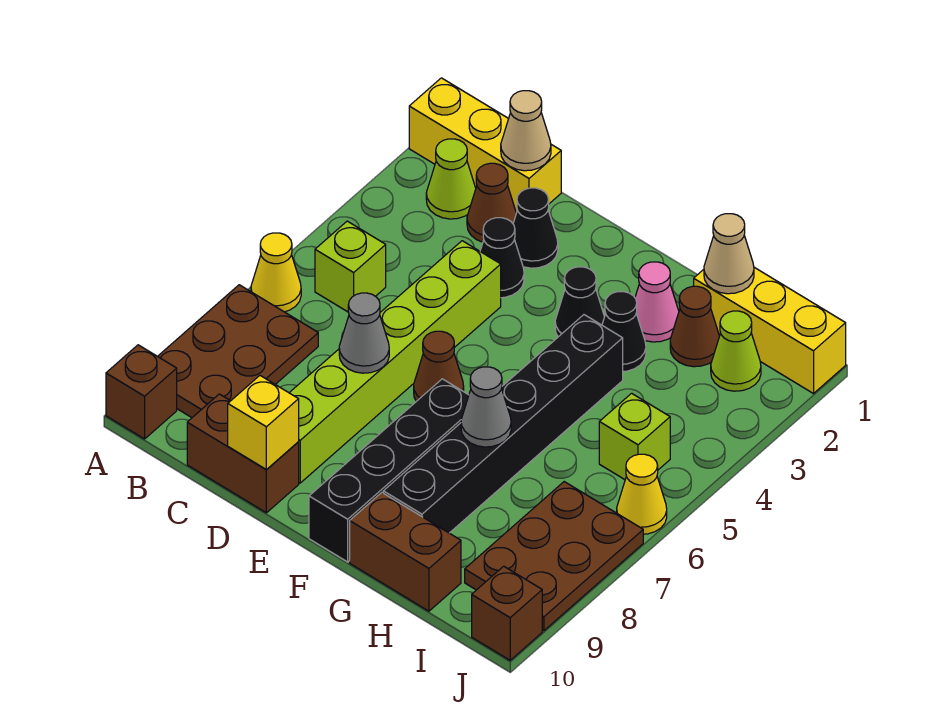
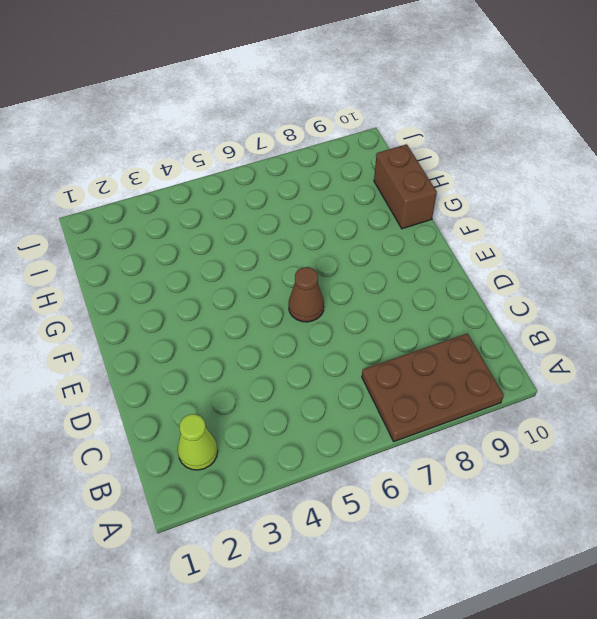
none -> yellow 1x3 brick [409,78,561,213]
none -> yellow 1x1 cone [251,233,301,312]
none -> brown 1x1 brick [106,345,177,439]
none -> lime 1x1 brick [315,221,386,312]

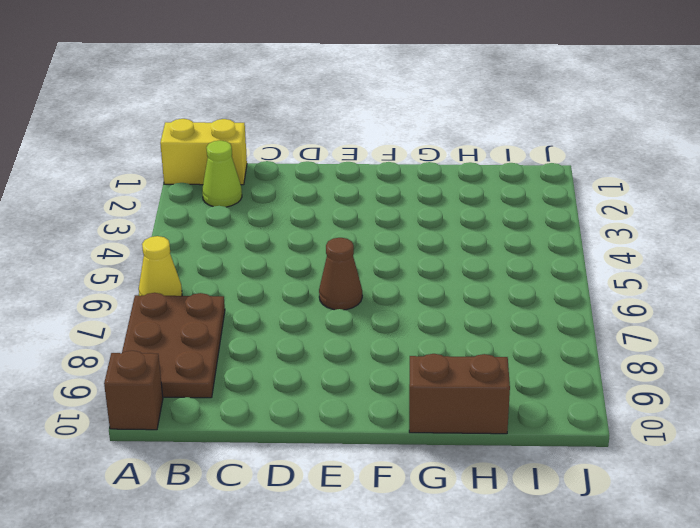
yellow 1x2 brick [160,119,247,185] -> yellow 1x3 brick [409,78,561,213]
none -> lime 1x1 brick [315,221,386,312]
none -> brown 1x1 cone [467,163,516,242]
none -> brown 1x2 brick [187,394,299,513]
none -> black 1x1 cone [513,188,558,268]

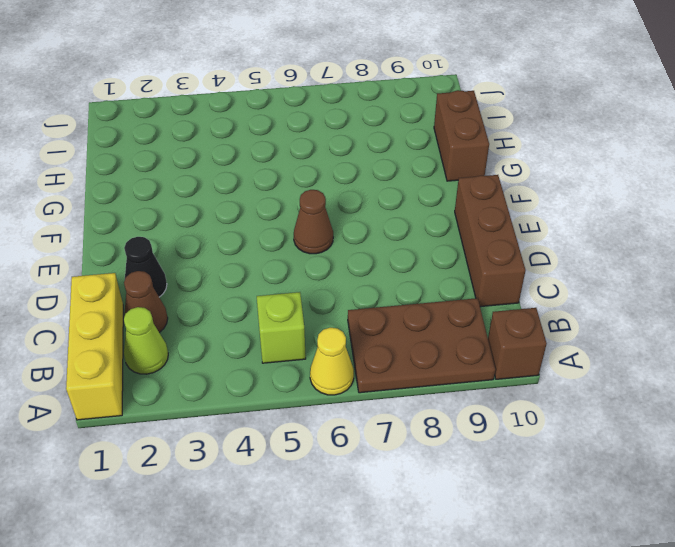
brown 1x3 brick [455,175,525,307] -> brown 1x2 brick [187,394,299,513]
none -> black 1x1 cone [480,218,524,298]
none -> lime 1x6 brick [289,241,501,483]
none -> black 1x1 cone [555,267,605,337]
none -> black 1x4 brick [309,379,469,562]

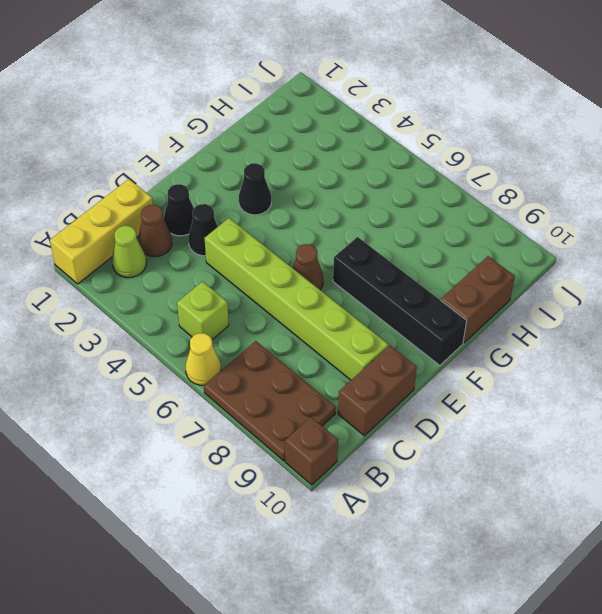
none -> pink 1x1 cone [635,262,679,342]
none -> black 1x1 cone [602,292,646,371]
none -> black 1x6 brick [383,315,623,533]
none -> yellow 1x3 brick [694,267,846,394]

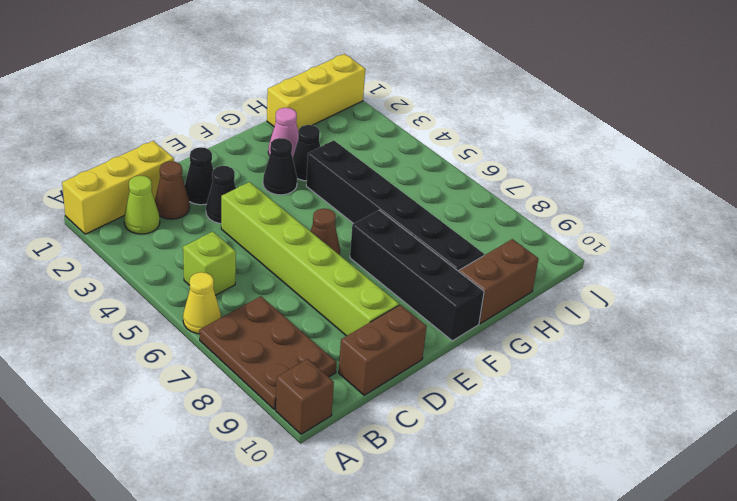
none -> brown 1x1 cone [670,286,719,367]
none -> lime 1x1 cone [711,311,761,391]
none -> lime 1x1 brick [599,393,670,480]
none -> brown 2x3 plate [465,482,643,631]

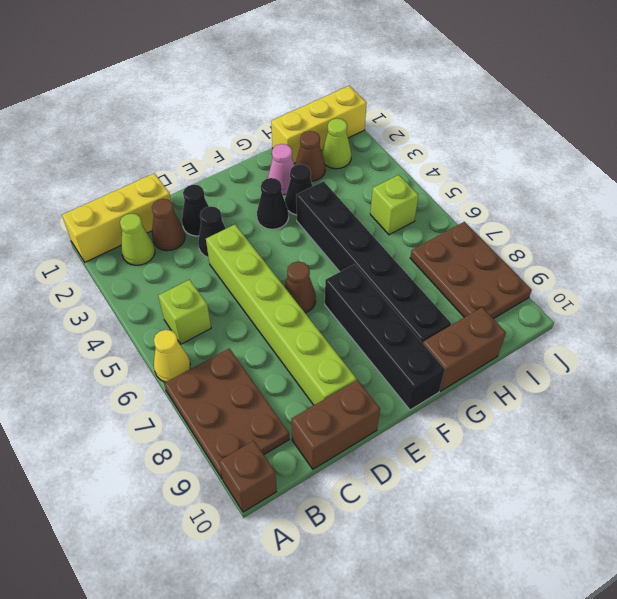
none -> yellow 1x1 cone [617,454,667,534]
none -> brown 1x1 brick [472,566,542,660]
none -> tan 1x1 cone [501,91,551,171]
none -> grey 1x1 cone [339,293,389,373]

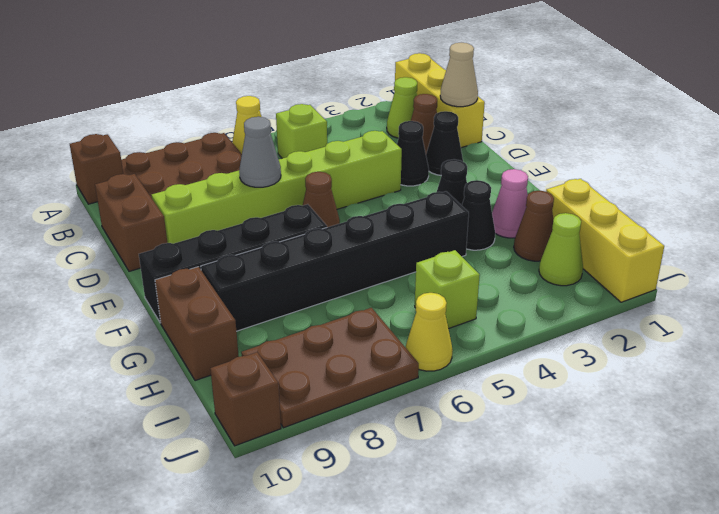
none -> yellow 1x1 brick [228,376,299,469]
none -> grey 1x1 cone [461,367,511,447]
none -> tan 1x1 cone [704,214,754,294]

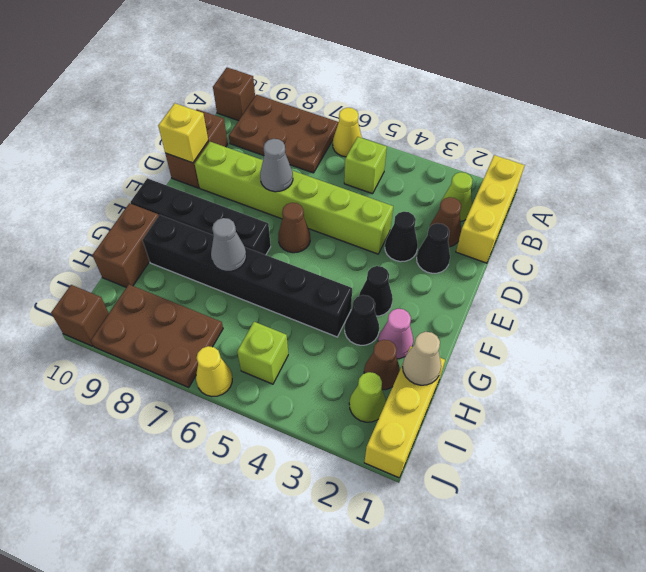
none -> tan 1x1 cone [501,91,551,171]

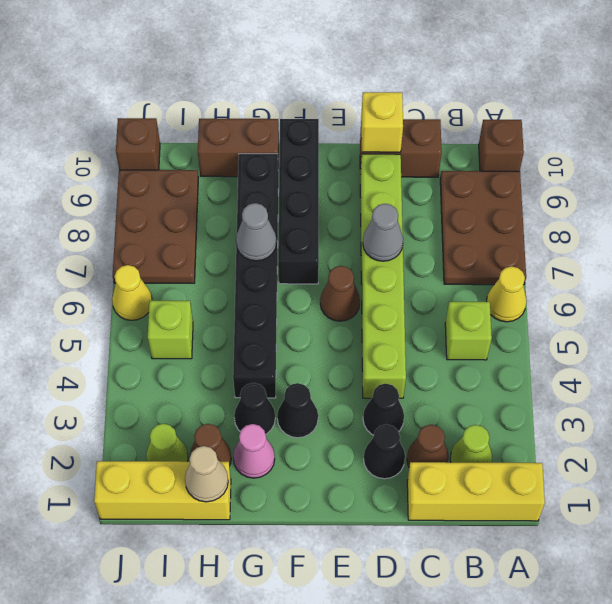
none -> tan 1x1 cone [501,91,551,171]

